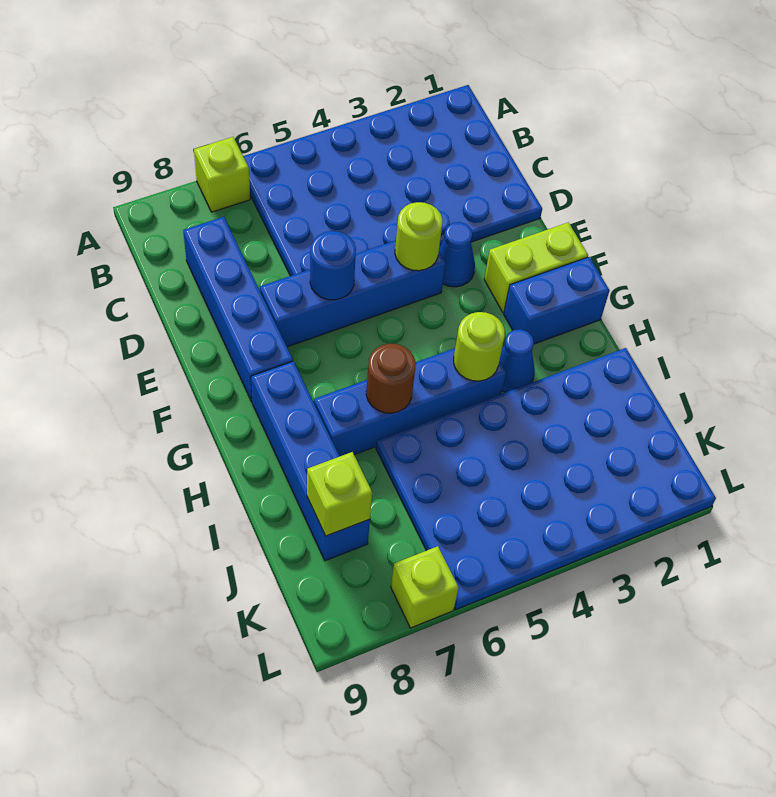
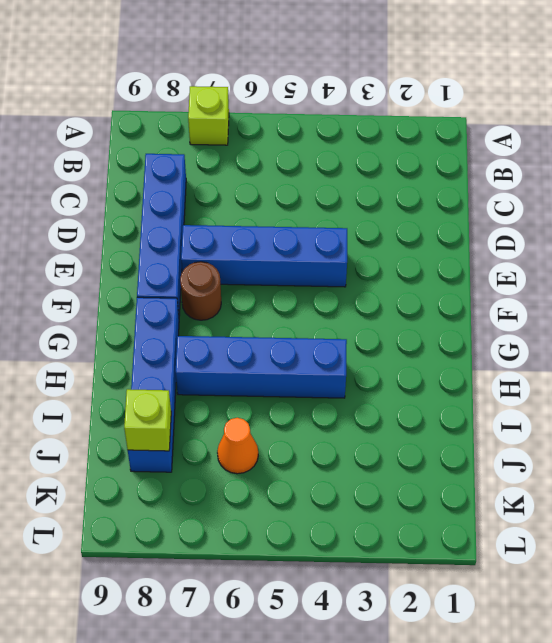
brown 1x1 round brick [180,262,221,320] -> brown 1x1 round brick moved to [366,344,416,413]
orange 1x1 cone [217,418,258,474] -> blue 4x6 plate [376,348,716,610]
none -> blue 4x6 plate [243,85,542,276]
none -> blue 1x1 cone [439,222,475,287]
none -> lime 1x2 brick [484,222,588,313]

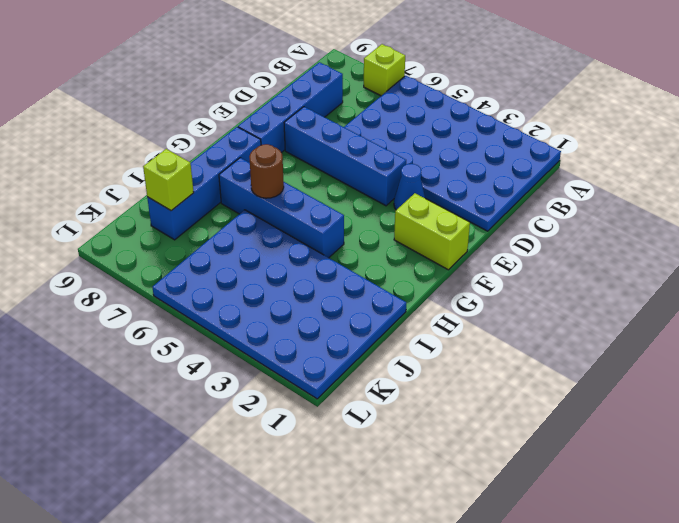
none -> blue 1x2 brick [504,257,610,344]
none -> blue 1x1 cone [500,329,535,392]
none -> lime 1x1 brick [391,546,459,628]

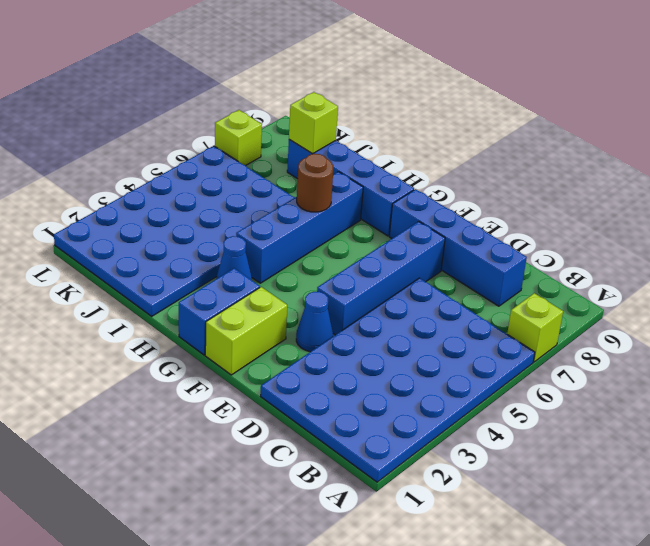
none -> lime 1x1 round brick [395,202,443,271]
none -> blue 1x1 round brick [310,231,356,300]
none -> lime 1x1 round brick [454,312,505,381]

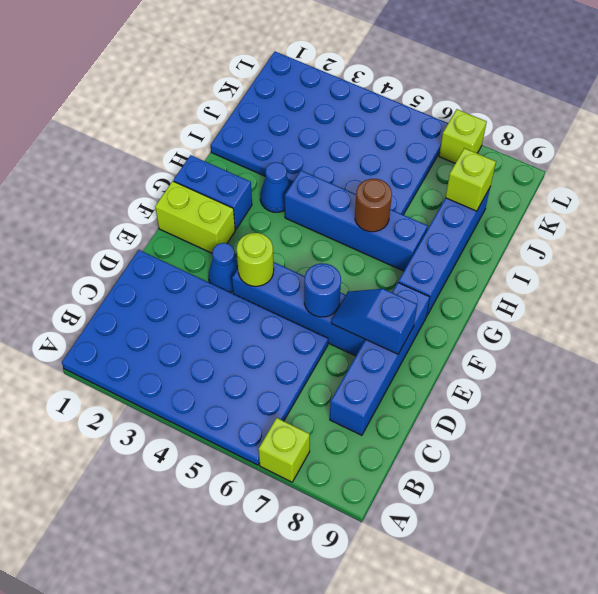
blue 1x2 slope [331,289,417,354] -> none
none -> lime 1x1 round brick [454,312,505,381]

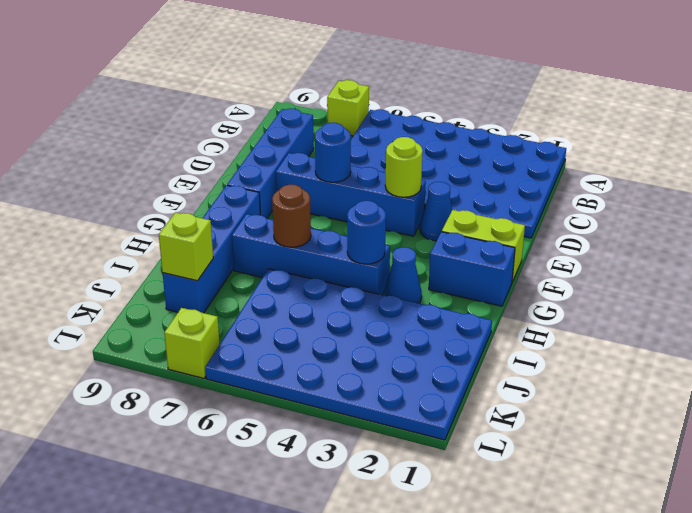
blue 1x1 round brick [347,201,386,264] -> lime 1x1 round brick [454,312,505,381]

